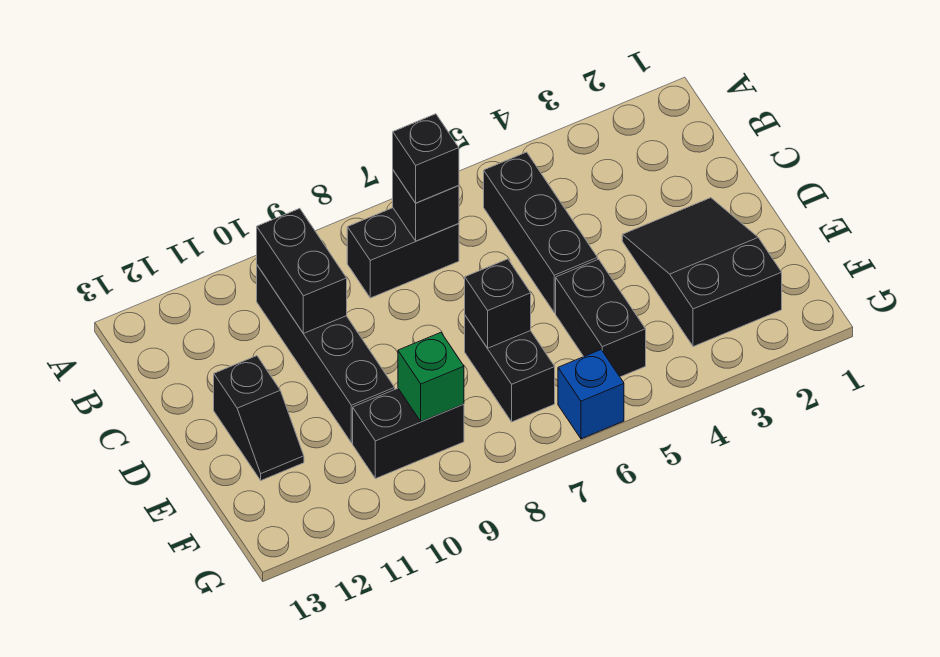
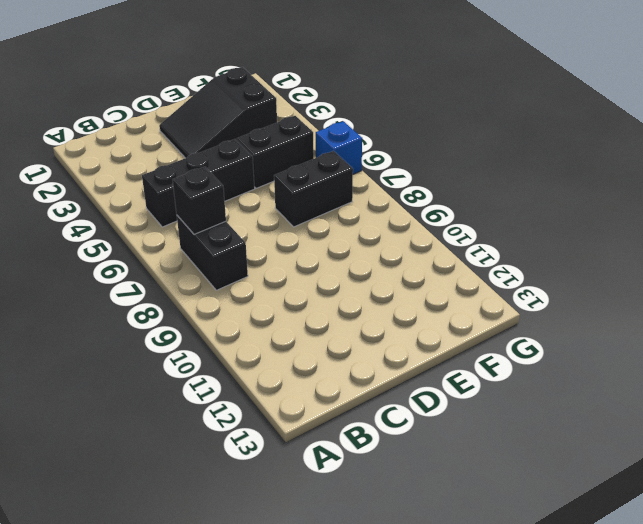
none -> black 1x4 brick [257,265,395,443]
none -> black 1x2 slope [214,356,304,480]
none -> black 1x2 brick [353,388,464,479]

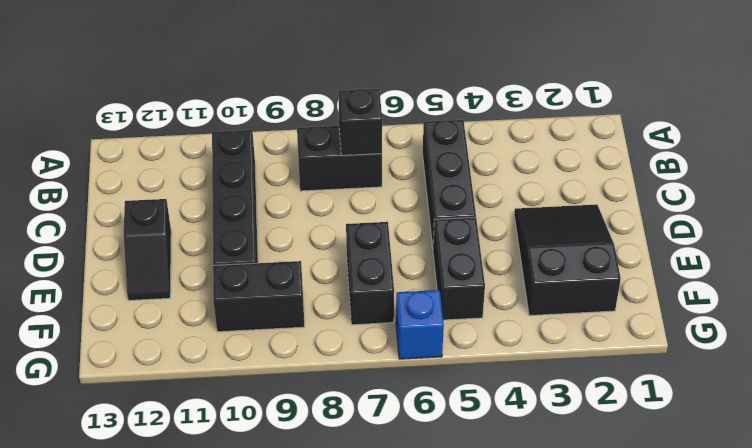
none -> black 1x2 brick [257,208,347,333]
none -> black 1x1 brick [465,259,531,348]
none -> green 1x1 brick [398,333,464,422]

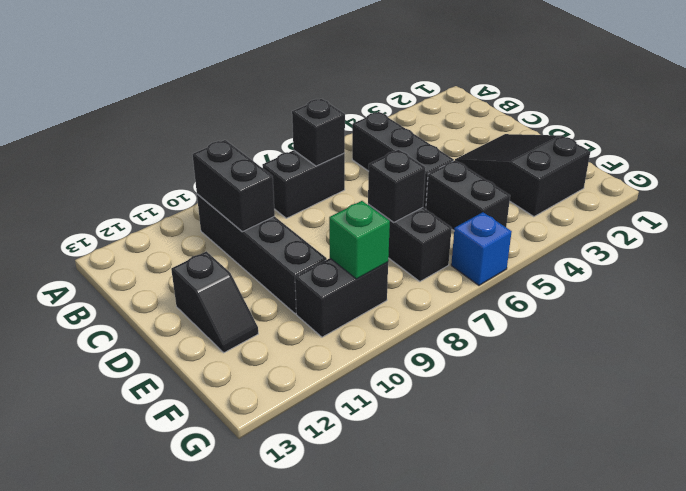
none -> black 1x1 brick [393,114,459,203]

